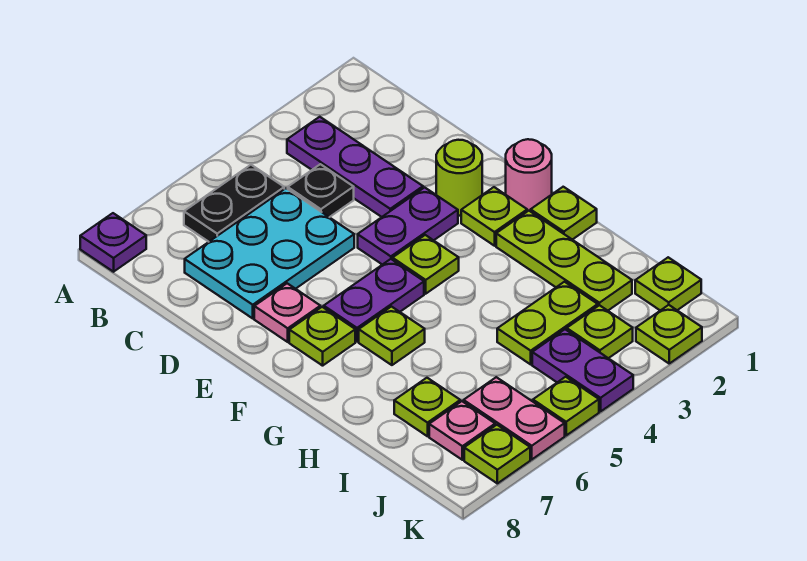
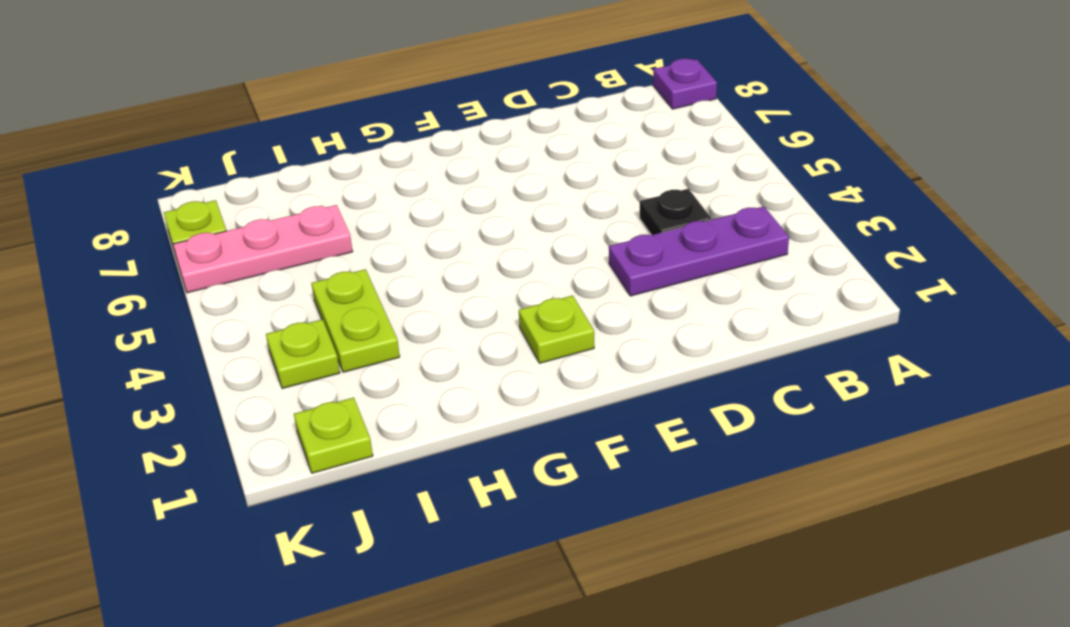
pink 1x3 plate [173,205,353,293] -> pink 1x2 plate [464,377,565,459]
none -> black 1x2 plate [184,165,284,242]
none -> cyan 2x3 plate [185,188,354,318]
none -> lime 1x1 round brick [436,140,482,216]

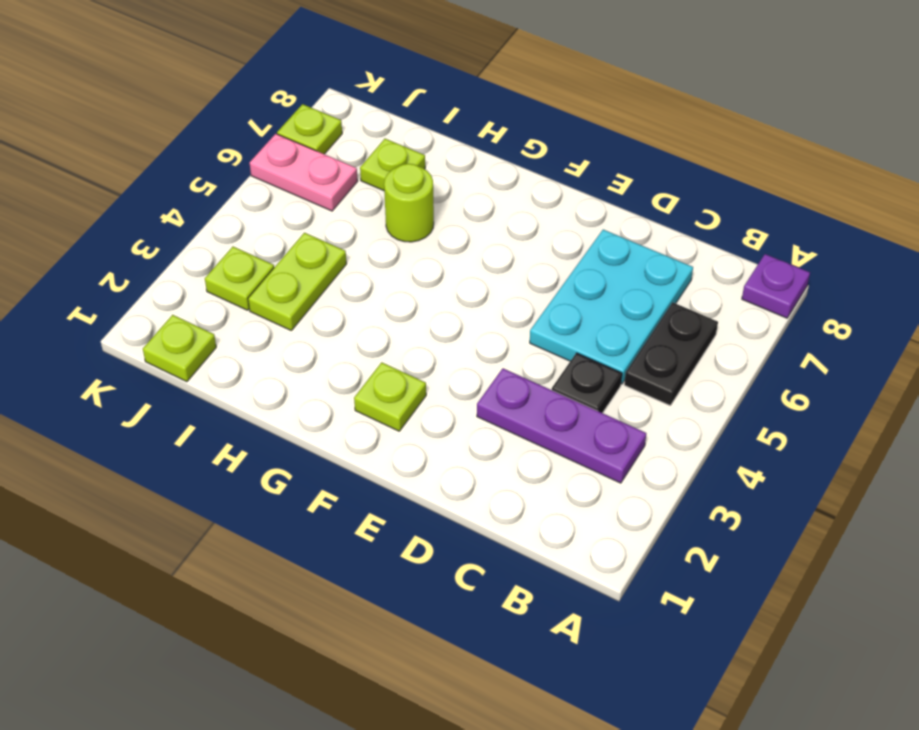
lime 1x1 round brick [384,164,434,242] -> lime 1x1 round brick moved to [436,140,482,216]
none -> purple 1x2 plate [358,187,458,265]
none -> pink 1x1 plate [254,283,320,342]
none -> pink 1x1 round brick [506,139,552,211]

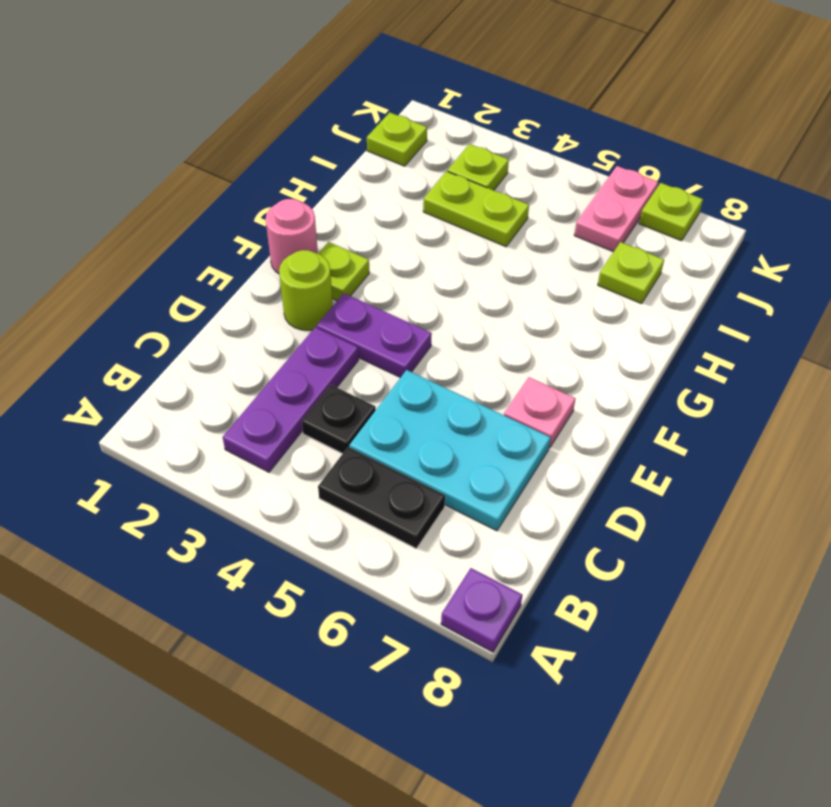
none -> lime 1x1 plate [393,235,459,294]
none -> purple 1x2 plate [324,259,424,342]
none -> lime 1x1 plate [289,307,355,366]

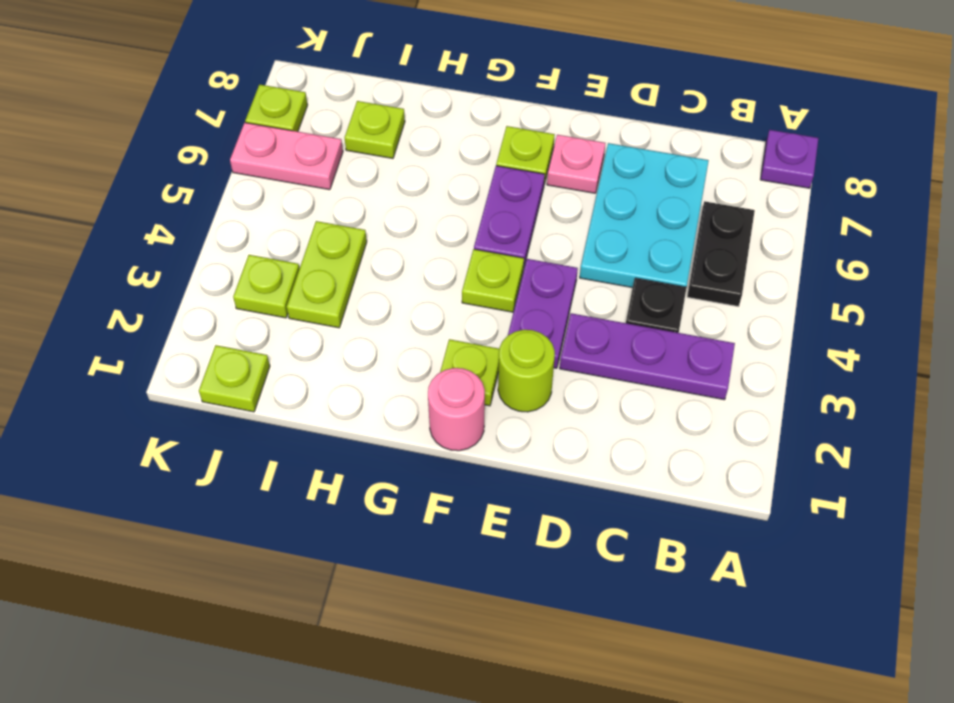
none -> lime 1x1 plate [531,187,597,240]
none -> lime 1x3 plate [496,211,632,311]
none -> lime 1x1 plate [359,307,425,365]

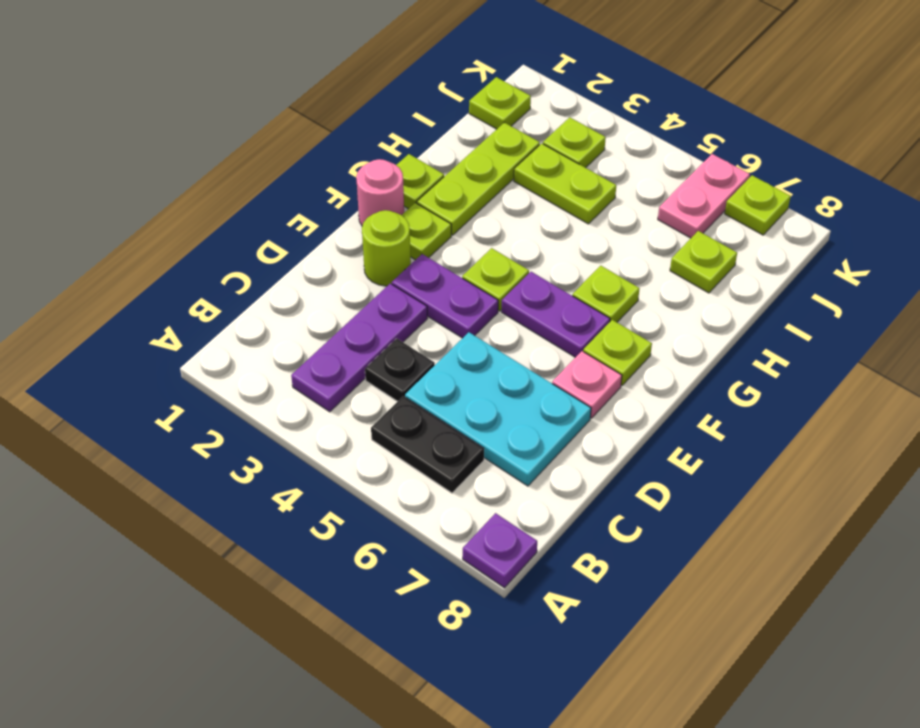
none -> purple 1x2 plate [532,329,633,412]
none -> pink 1x1 plate [429,401,495,460]
none -> lime 1x1 plate [636,305,702,363]

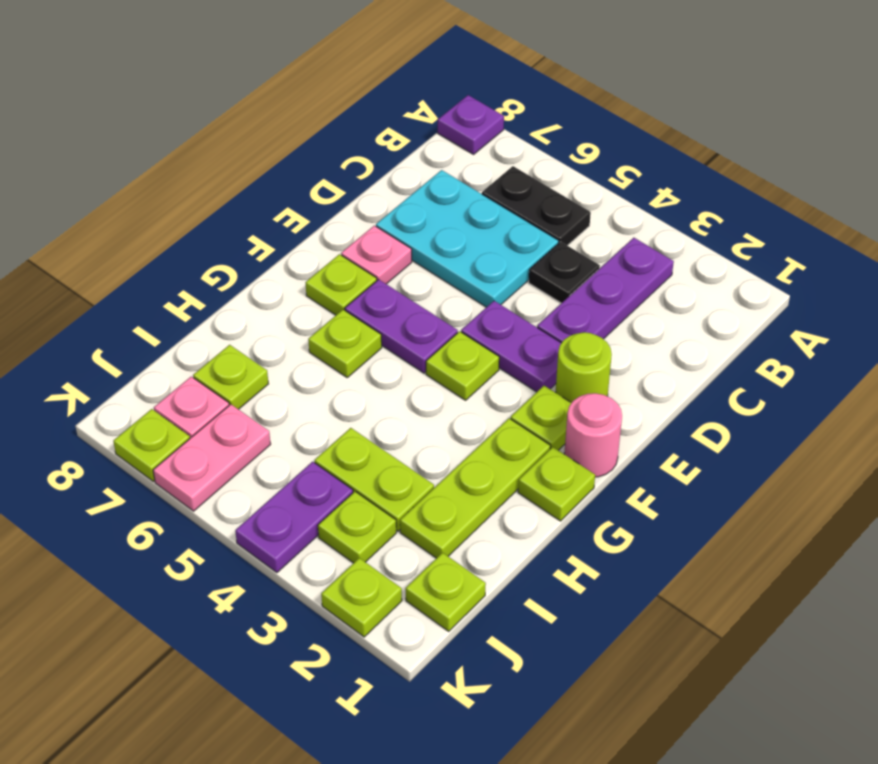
none -> lime 1x1 plate [533,377,599,435]

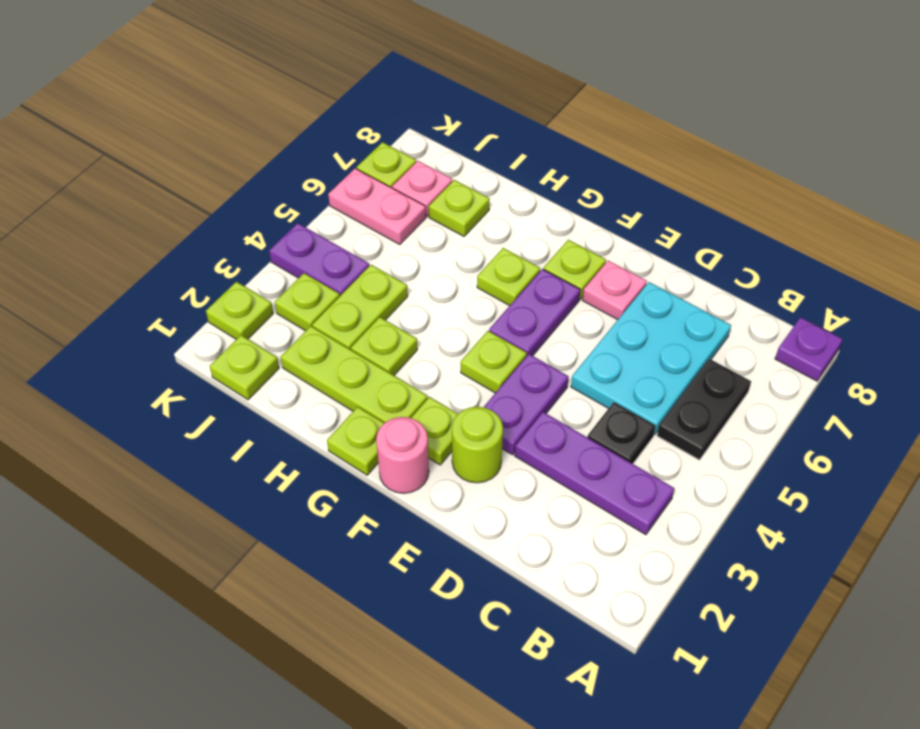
lime 1x1 plate [351,317,417,375] -> lime 1x1 plate moved to [533,377,599,435]

